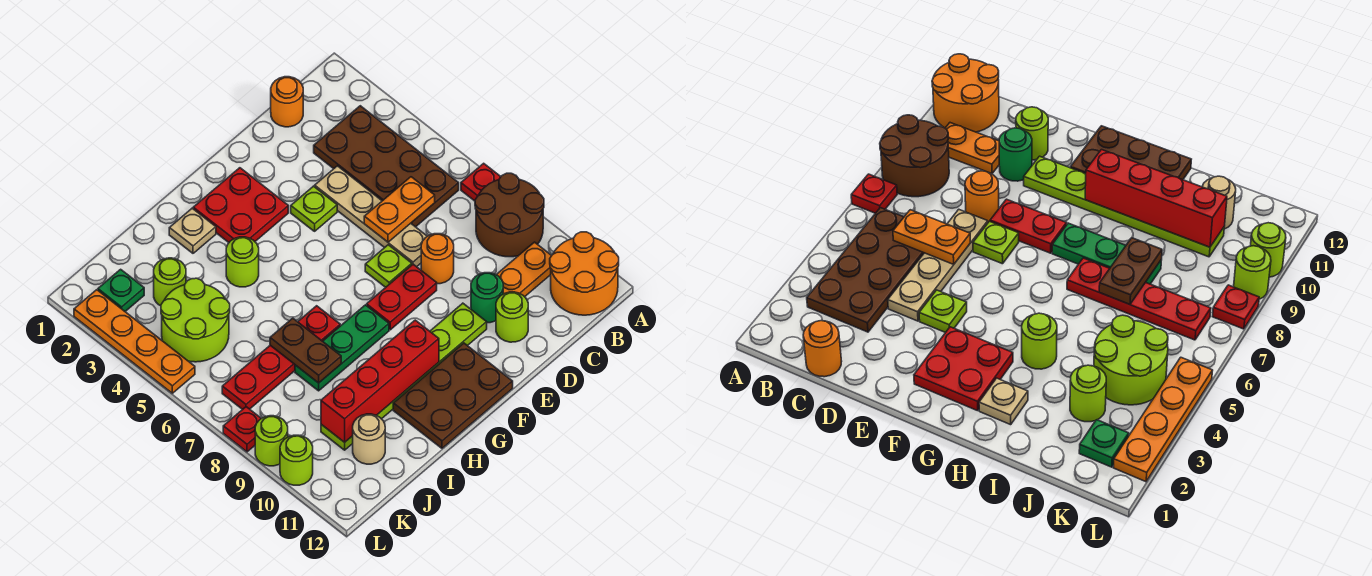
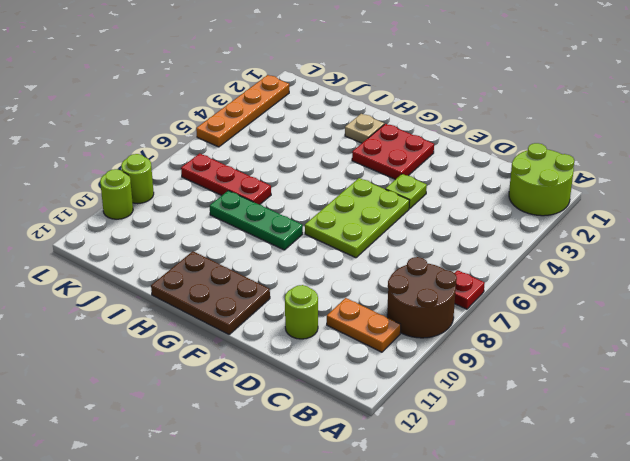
lime 2x2 round brick [509,143,574,216] -> lime 2x2 round brick moved to [161,278,230,362]
lime 2x3 plate [305,178,410,258] -> lime 1x1 plate [365,245,412,287]
red 1x3 plate [181,153,271,204] -> red 1x4 plate [222,306,340,410]
none -> orange 2x2 round brick [550,232,619,315]
none -> brown 2x4 plate [314,106,459,227]
none -> orange 1x1 round brick [271,77,303,127]
none -> tan 1x4 plate [315,166,427,267]

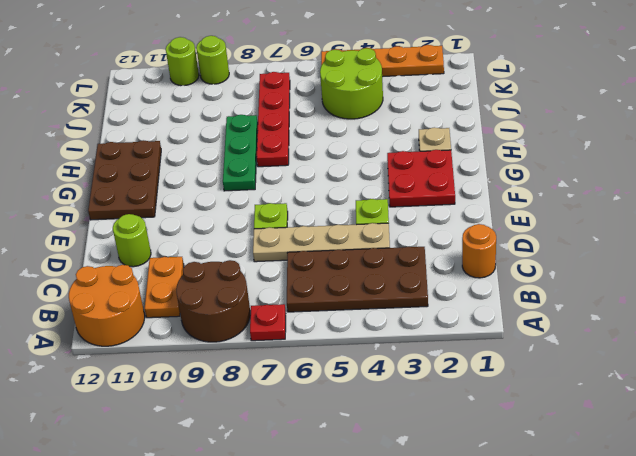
none -> orange 1x1 round brick [421,234,454,284]
none -> green 1x1 round brick [471,273,503,323]
none -> red 1x2 plate [367,264,437,330]
none -> lime 1x6 plate [321,303,487,450]

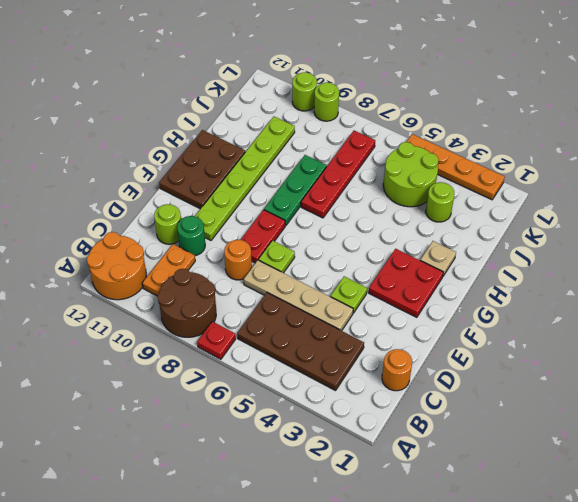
none -> lime 1x1 round brick [226,237,259,287]
none -> tan 1x1 round brick [353,414,385,464]
none -> green 1x1 plate [98,269,144,311]
none -> red 1x1 plate [223,407,261,452]

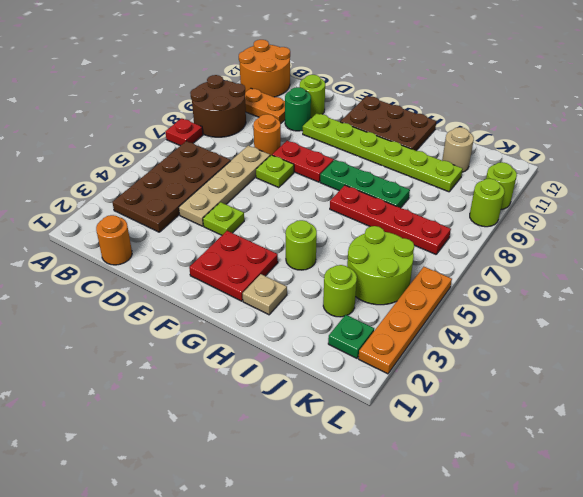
none -> red 1x1 plate [223,407,261,452]
none -> orange 1x2 plate [364,177,435,242]
none -> red 1x4 brick [321,320,439,442]
none -> brown 1x2 plate [270,318,341,383]

